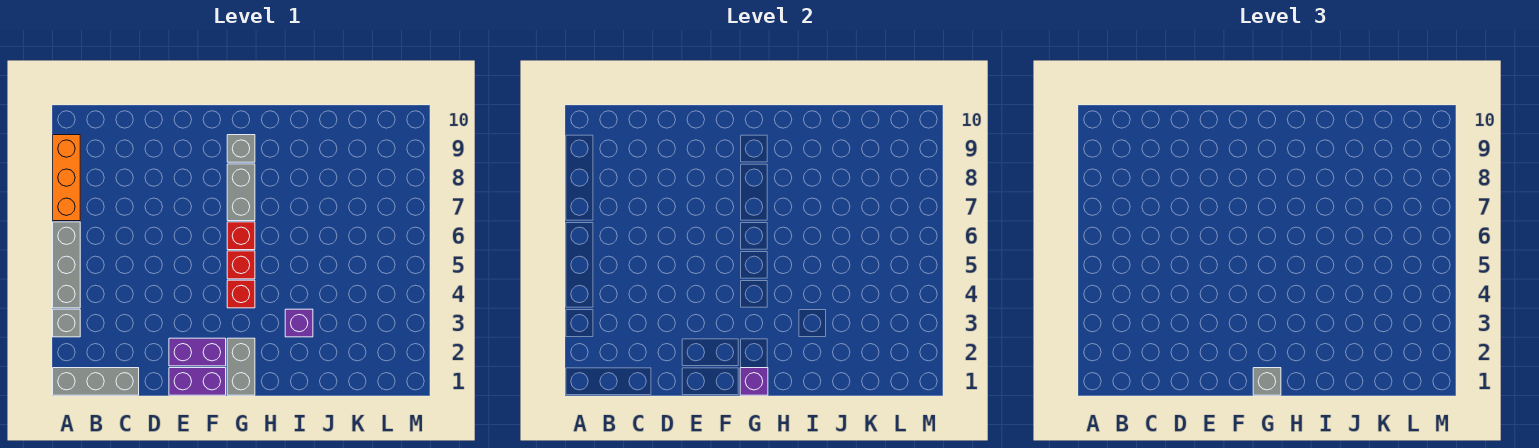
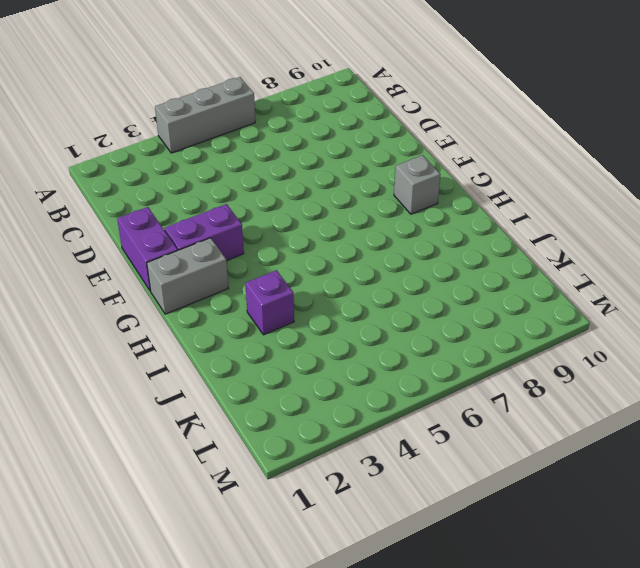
purple 1x2 brick [165,204,244,261] -> purple 1x2 brick turned to [169,338,226,366]
none -> grey 1x3 brick [53,368,139,395]
none -> grey 1x1 brick [53,309,80,337]
none -> orange 1x3 brick [53,135,80,221]

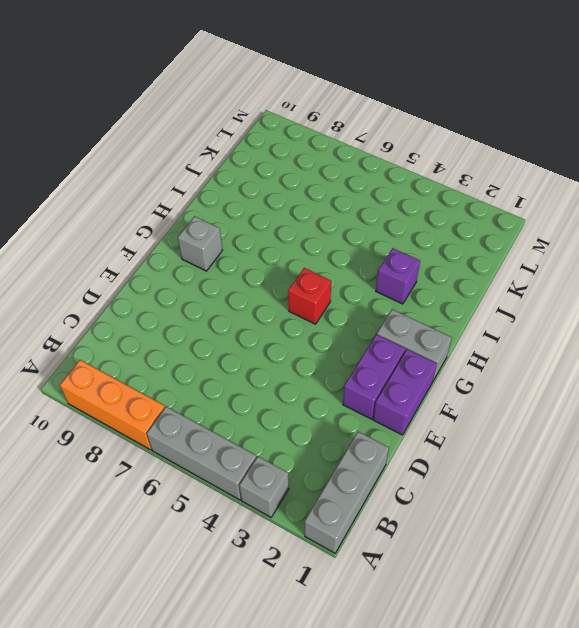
none -> red 1x1 brick [227,280,255,308]
none -> red 1x1 brick [227,222,255,250]
none -> grey 1x2 brick [227,164,255,221]

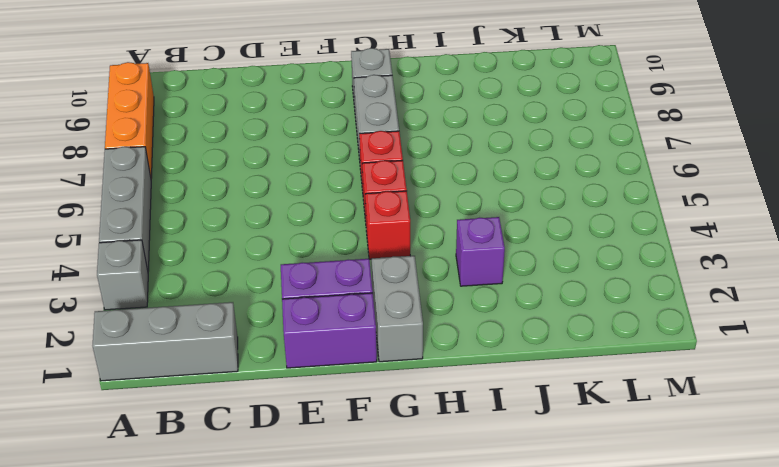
none -> purple 1x1 brick [740,368,768,395]
none -> grey 1x1 brick [1253,368,1281,395]

